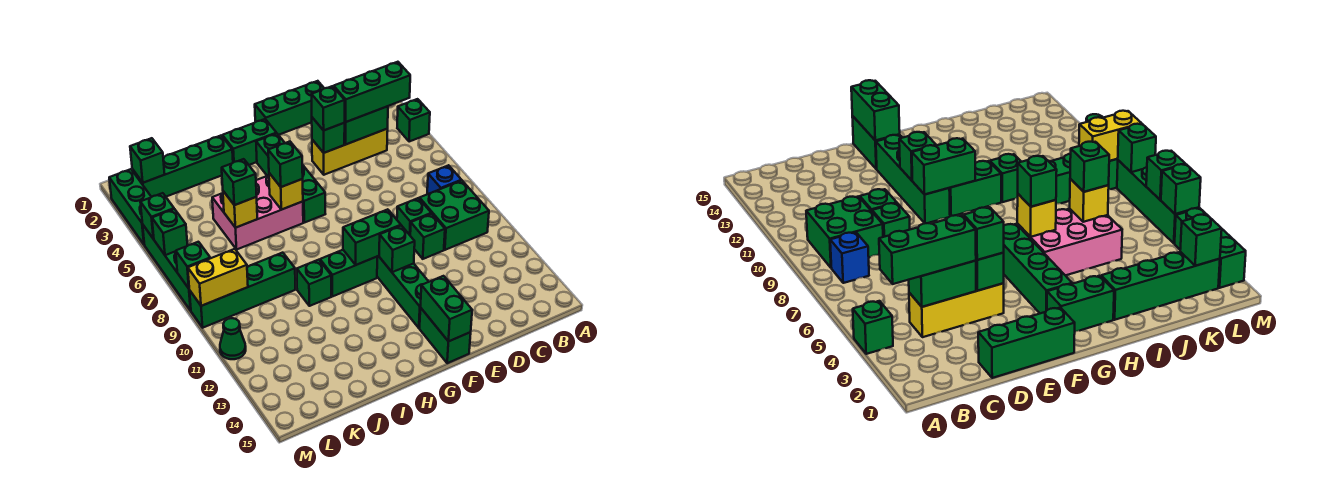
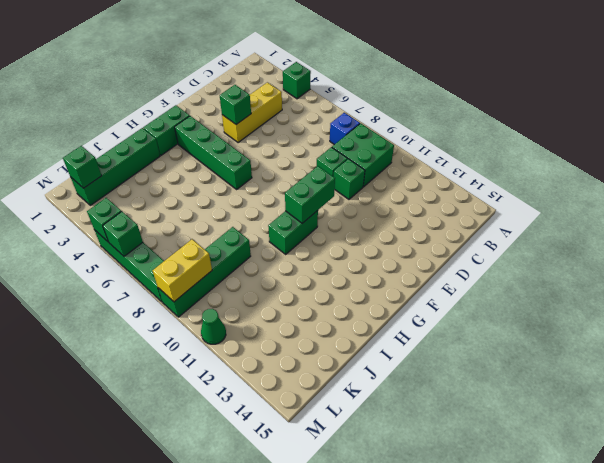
none -> green 1x3 brick [255,81,324,135]
none -> green 1x4 brick [377,256,429,328]
none -> green 1x2 brick [420,308,471,363]
none -> pink 2x3 brick [212,175,303,249]

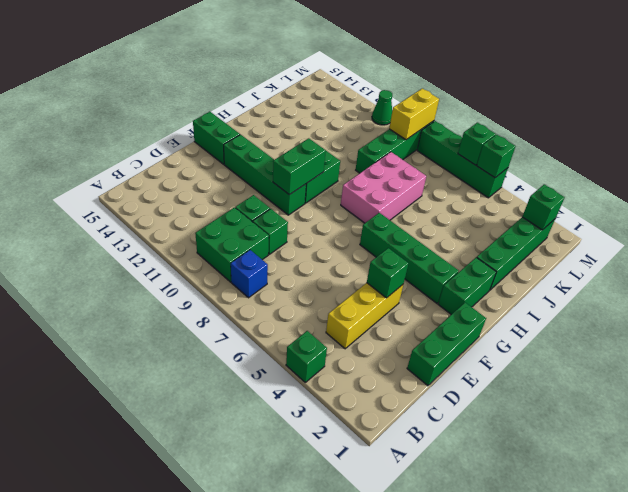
pink 2x3 brick [341,152,426,223] -> pink 2x3 brick moved to [212,175,303,249]
none -> green 1x1 brick [297,260,331,306]
none -> green 1x3 brick [109,169,151,244]
none -> green 1x2 brick [344,106,388,144]
none -> green 1x1 brick [379,226,415,272]

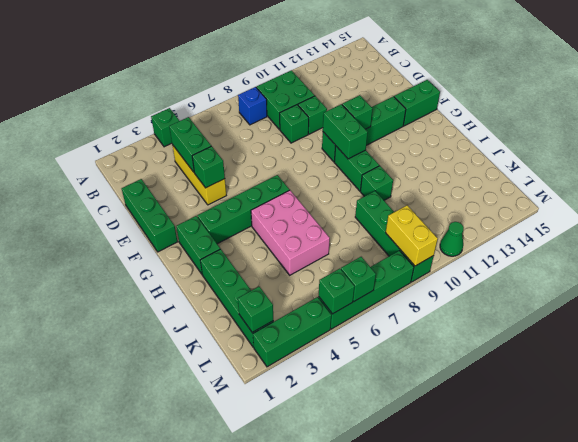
none -> green 1x2 brick [420,276,472,342]
none -> yellow 1x1 brick [269,173,303,210]
none -> yellow 1x1 brick [223,191,257,228]
none -> green 1x1 brick [176,242,210,288]

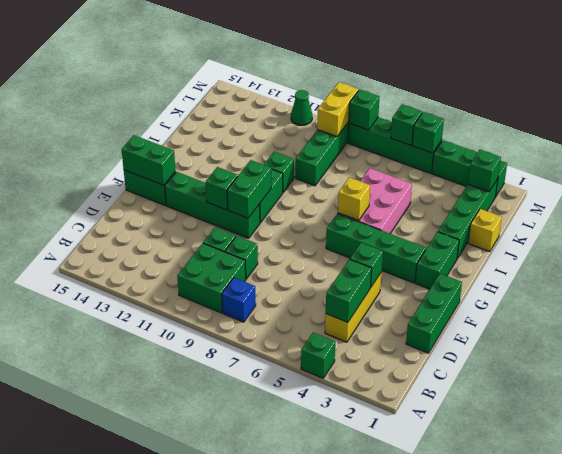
yellow 1x1 brick [468,209,502,251] -> yellow 1x1 brick moved to [223,191,257,228]
none -> green 1x3 brick [334,62,410,122]
none -> green 1x1 brick [311,86,345,130]
none -> green 1x1 brick [268,141,303,187]
none -> green 1x1 brick [222,159,257,205]

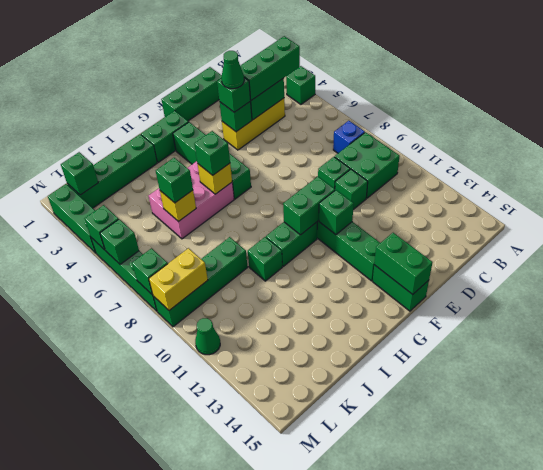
green 1x1 cone [221,51,244,89] -> none

